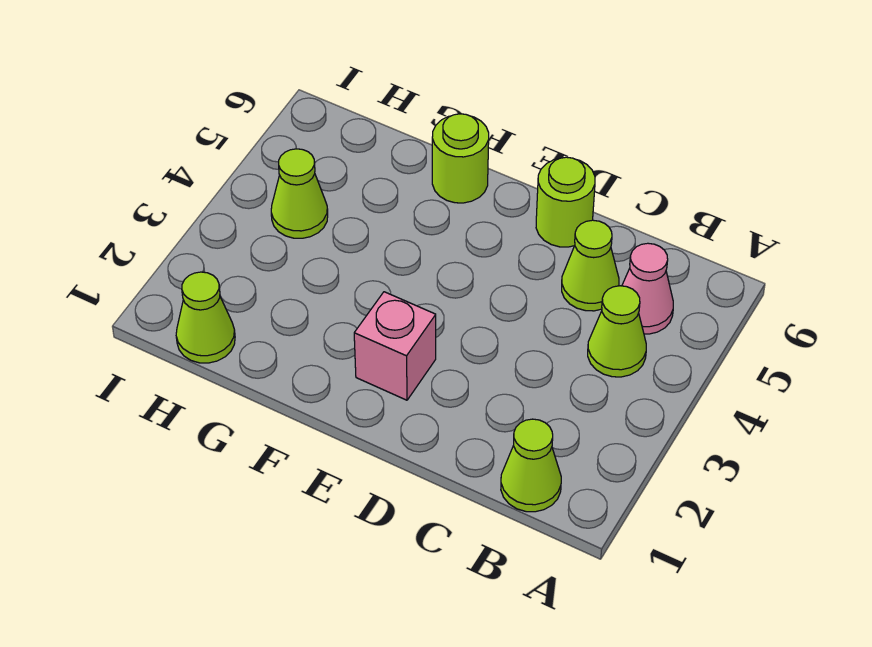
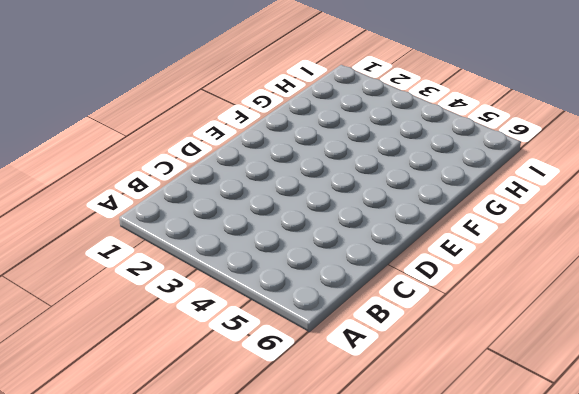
none -> lime 1x1 cone [501,419,561,512]
none -> lime 1x1 cone [588,286,646,377]

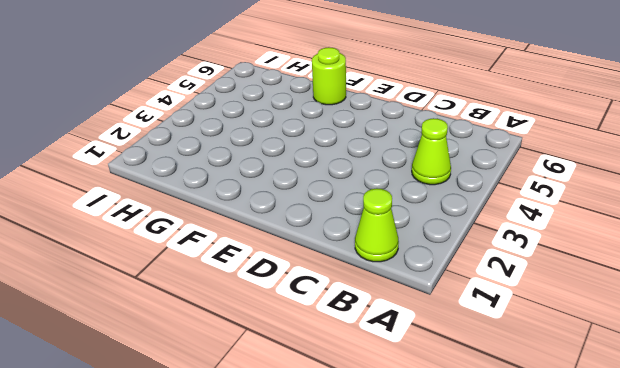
none -> pink 1x1 cone [622,243,673,334]
none -> lime 1x1 cone [562,220,619,311]

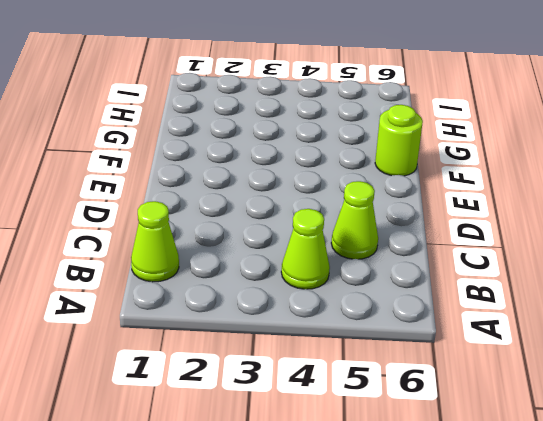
none -> pink 1x1 cone [622,243,673,334]
none -> lime 1x1 round brick [536,157,595,247]

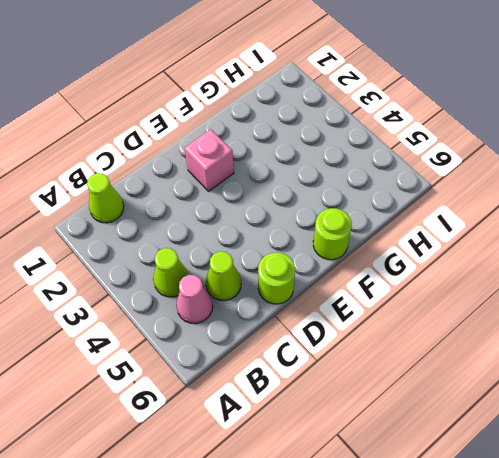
none -> lime 1x1 cone [176,272,235,363]
none -> lime 1x1 cone [271,149,328,238]

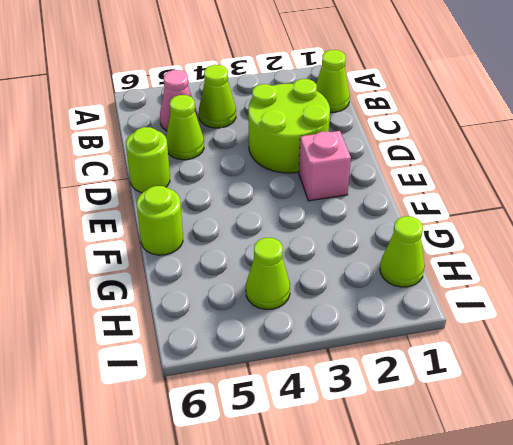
lime 2x2 round brick [248,79,330,173] -> none

